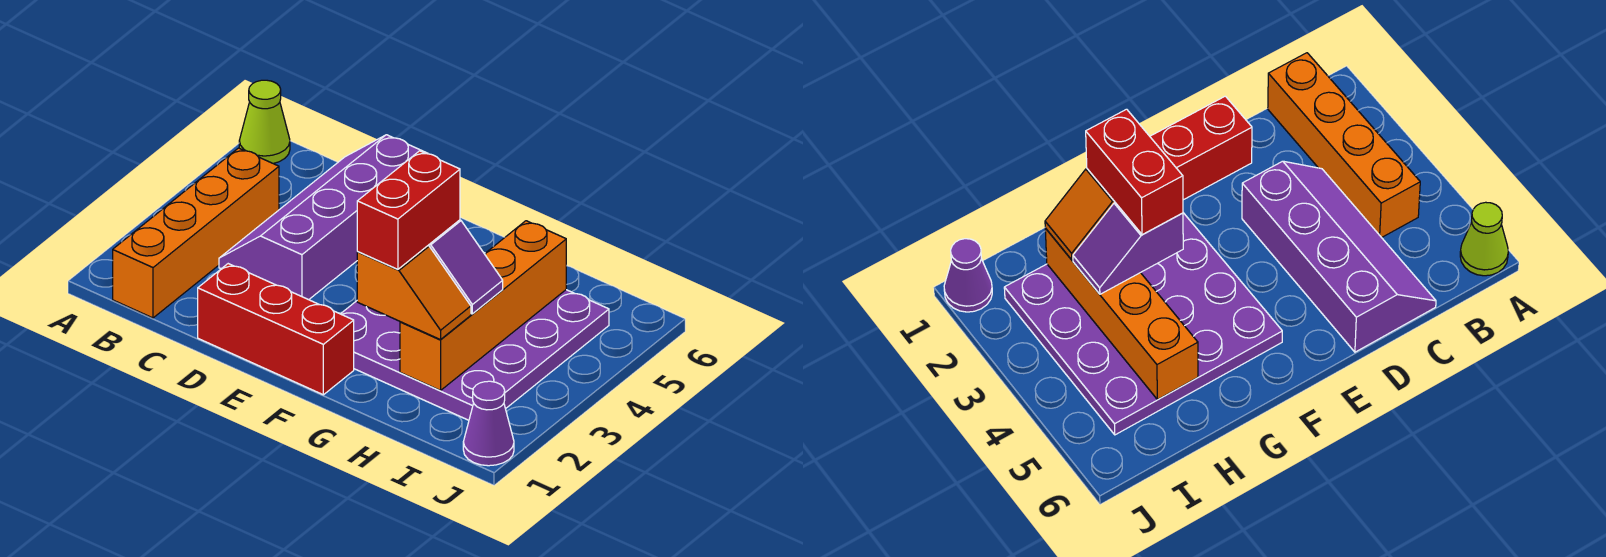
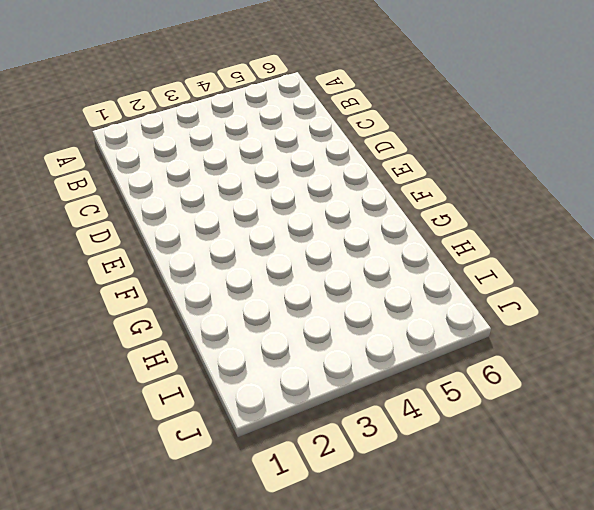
none -> lime 1x1 cone [239,80,290,164]
none -> orange 1x4 brick [113,148,279,318]

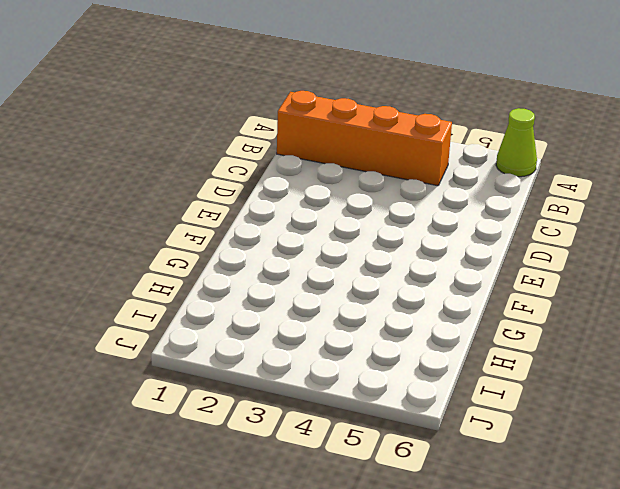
none -> purple 2x4 slope [219,135,428,300]
none -> red 1x3 brick [198,264,354,395]

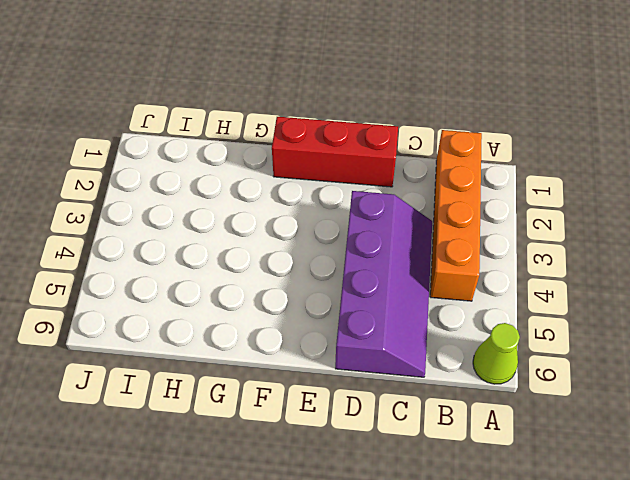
none -> purple 4x4 plate [341,253,609,420]
none -> purple 1x1 cone [463,381,514,466]

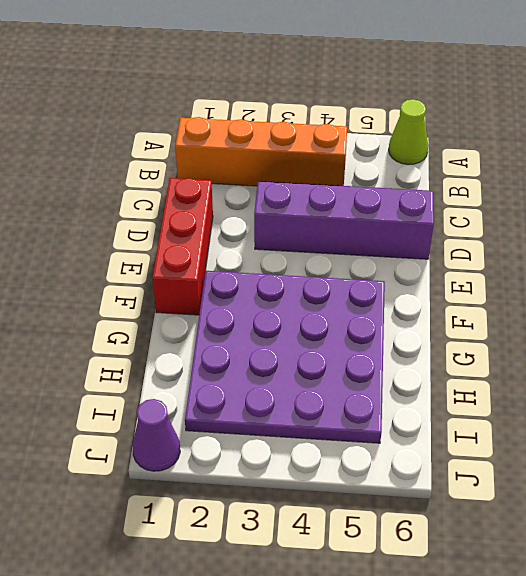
none -> orange 1x4 brick [400,221,566,391]
none -> orange 1x2 slope [357,246,471,340]

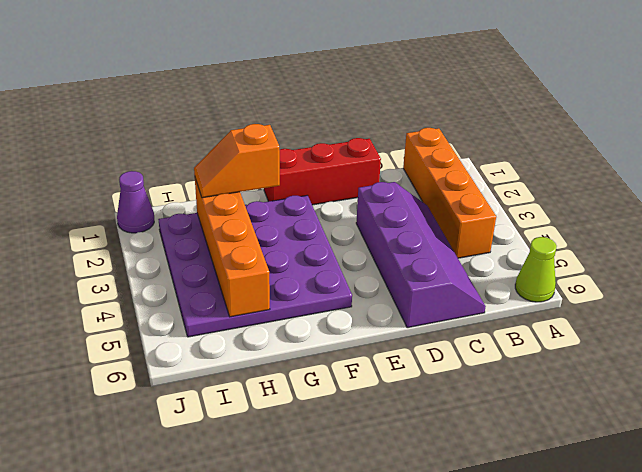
none -> purple 1x2 slope [428,220,503,314]
none -> red 1x2 brick [357,151,460,269]

